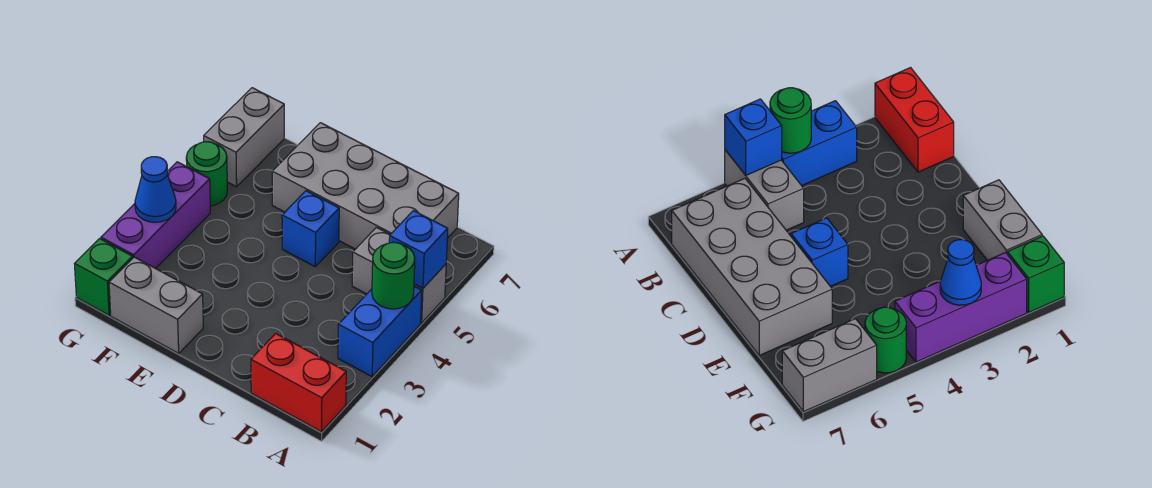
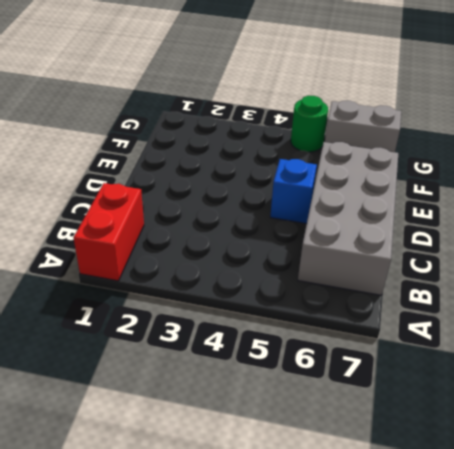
none -> blue 1x2 brick [338,286,422,377]
none -> grey 1x2 brick [352,227,446,323]
none -> grey 1x2 brick [109,257,203,353]

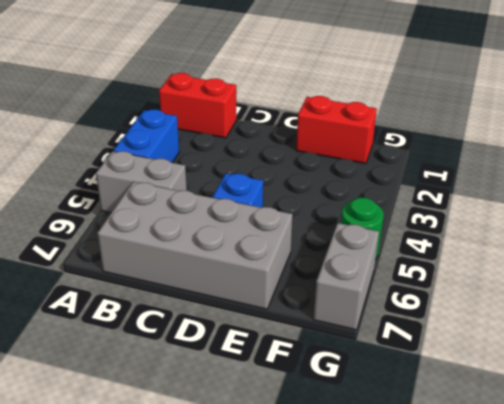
red 1x2 brick [296,96,377,164] -> grey 1x2 brick [109,257,203,353]
none -> green 1x1 brick [74,238,133,315]
none -> purple 1x3 brick [101,162,210,269]
none -> green 1x1 round brick [372,242,415,309]

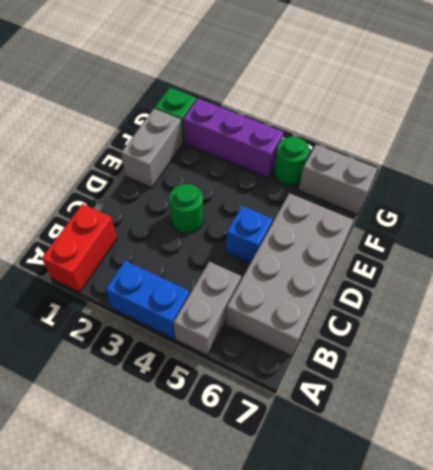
green 1x1 round brick [169,184,203,233] -> green 1x1 round brick moved to [372,242,415,309]
none -> blue 1x1 brick [389,211,448,288]
none -> blue 1x1 cone [135,157,176,222]

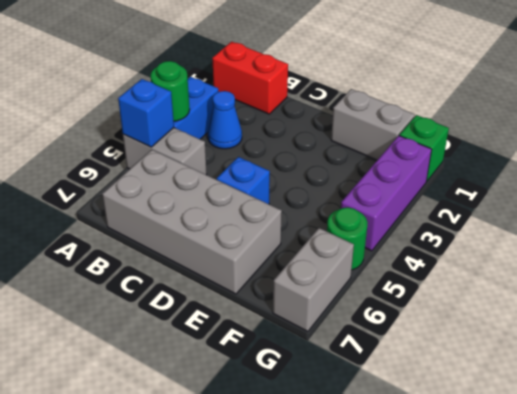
blue 1x1 cone [208,91,242,149] -> blue 1x1 cone moved to [135,157,176,222]

